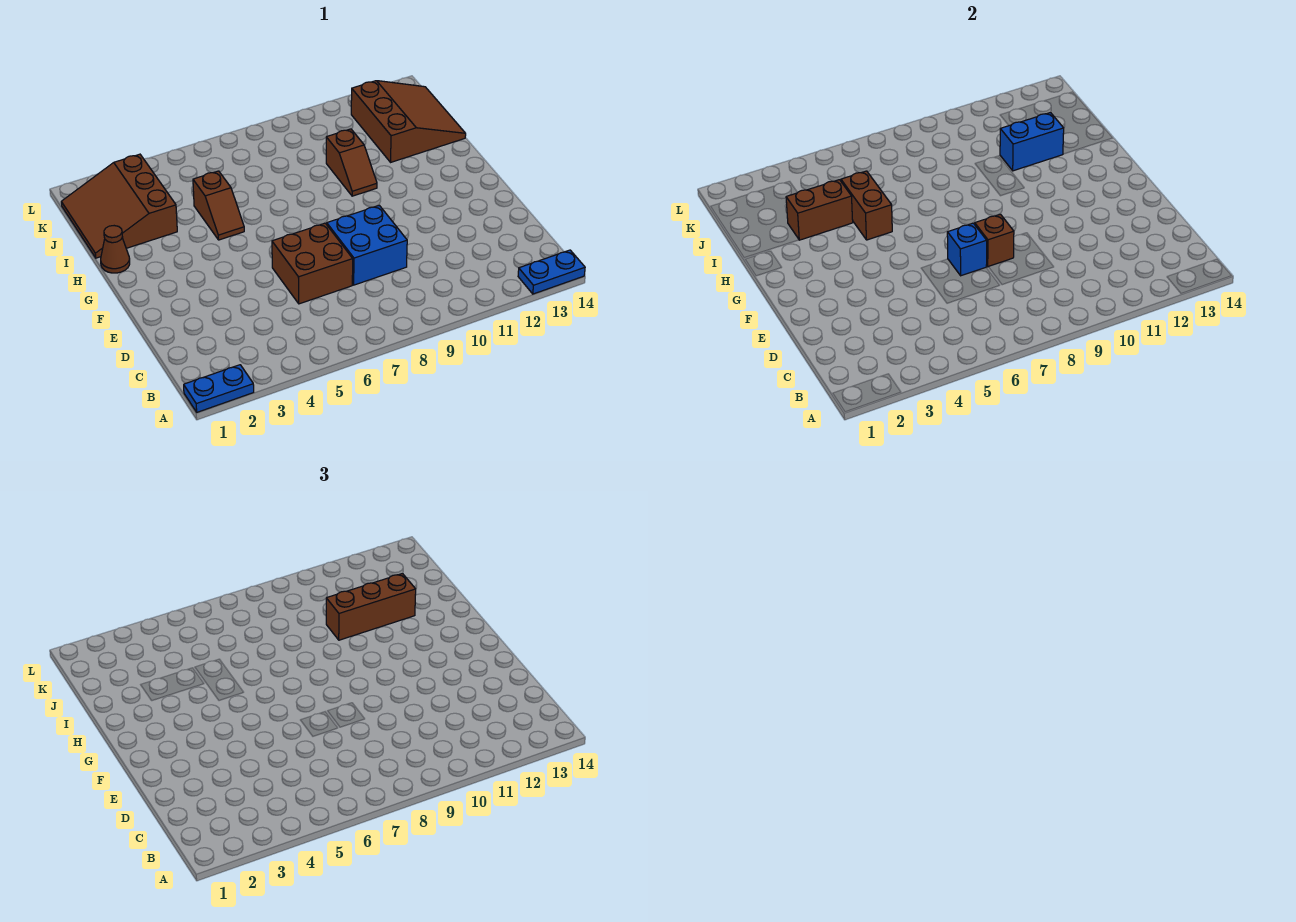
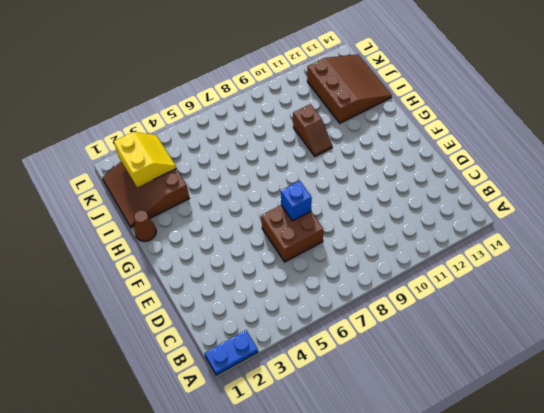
yellow 2x2 slope [114,132,176,187] -> none
none -> blue 1x2 plate [518,250,585,294]
none -> blue 2x2 brick [327,205,407,285]
none -> brown 1x2 slope [193,171,244,240]

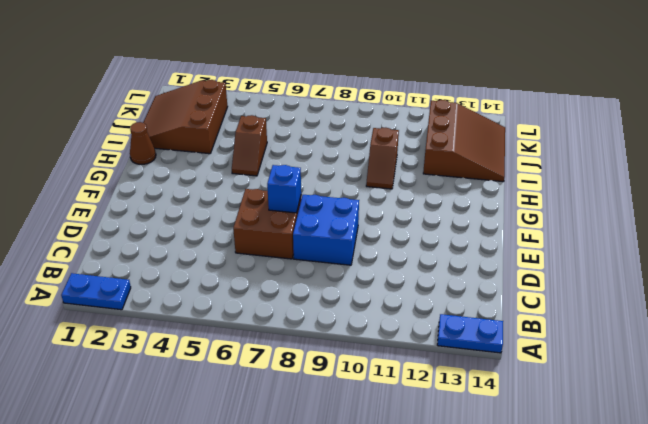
none -> brown 1x1 brick [975,214,1014,266]
none -> brown 1x2 brick [841,171,892,240]
none -> brown 1x2 brick [786,180,853,240]

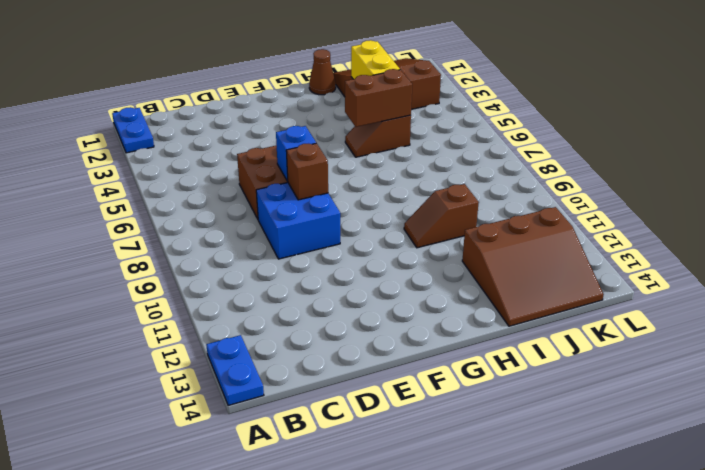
yellow 1x2 brick [351,40,400,79] -> brown 1x2 brick [786,180,853,240]
none -> blue 1x2 brick [1000,113,1064,171]
none -> brown 1x3 brick [326,574,416,640]

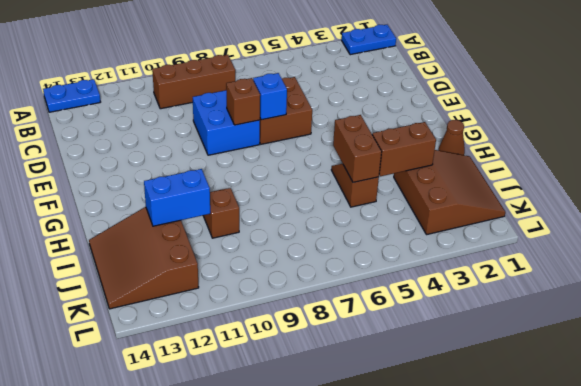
brown 1x3 brick [152,55,235,109] -> brown 1x3 brick moved to [326,574,416,640]

